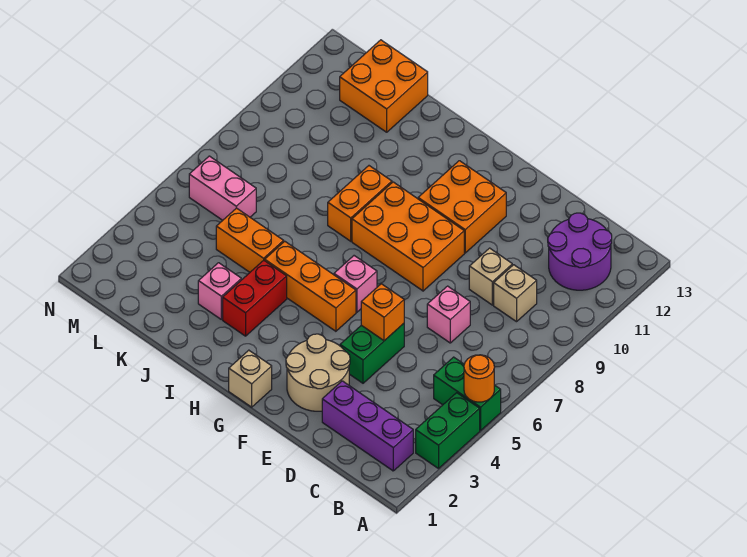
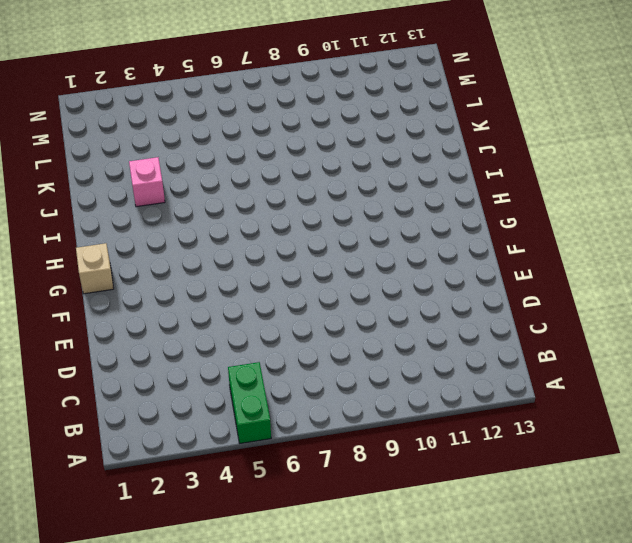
none -> green 1x2 brick [416,393,480,469]
none -> purple 1x3 brick [322,381,413,471]
none -> purple 2x2 round brick [548,213,612,290]

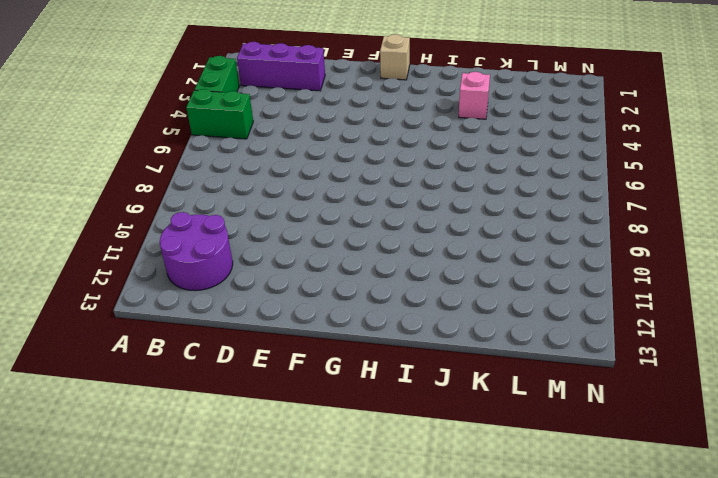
none -> tan 1x1 brick [494,265,537,322]
none -> pink 1x1 brick [427,286,470,343]
none -> tan 1x1 brick [469,248,512,305]

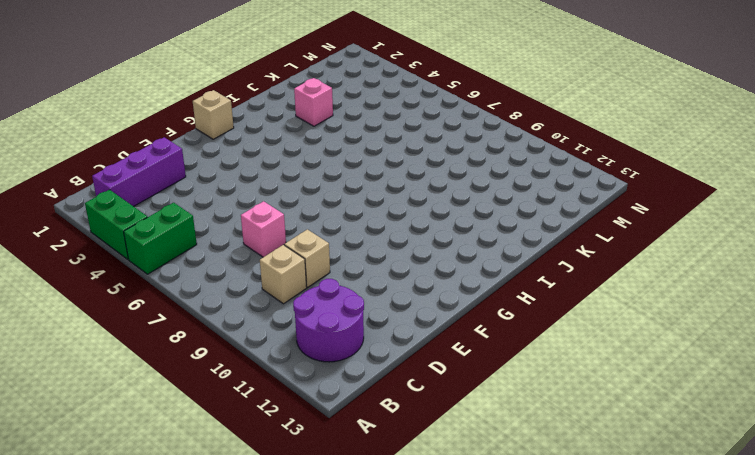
none -> tan 2x2 round brick [286,334,350,411]
none -> green 1x2 brick [340,324,404,383]
none -> orange 2x3 brick [352,182,464,291]

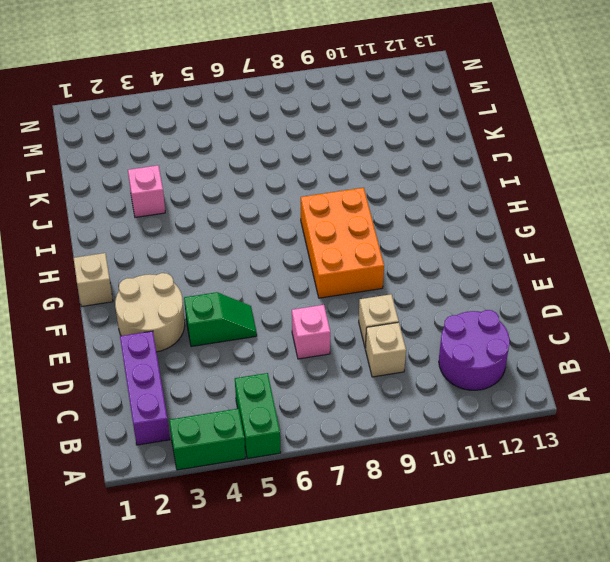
green 1x2 slope [184,292,257,347] -> green 1x2 brick [340,324,404,383]
none -> orange 2x2 brick [418,161,506,253]
none -> orange 1x3 brick [265,241,356,331]
none -> pink 1x1 brick [334,256,377,312]

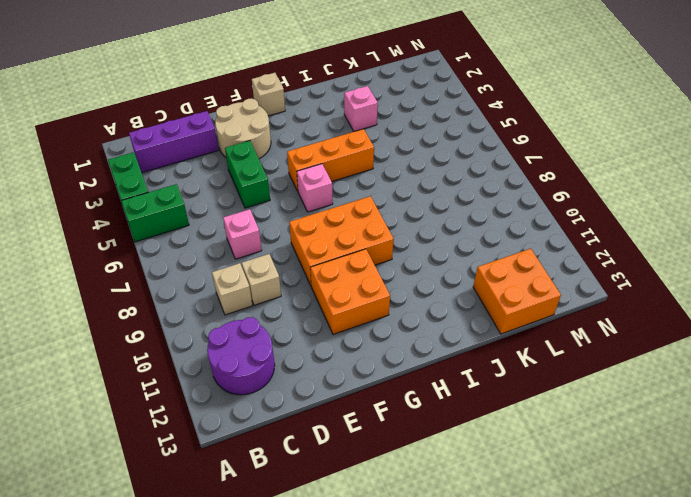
none -> red 1x2 brick [223,260,287,336]
none -> orange 1x2 brick [328,166,392,241]
none -> orange 1x2 brick [216,208,284,272]

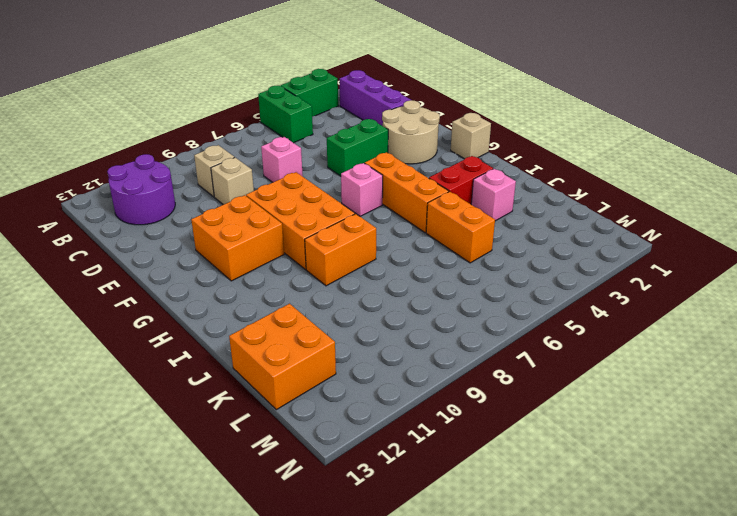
none -> pink 1x2 brick [189,156,256,220]
none -> orange 1x1 round brick [464,355,494,402]
none -> orange 1x1 brick [361,284,404,341]

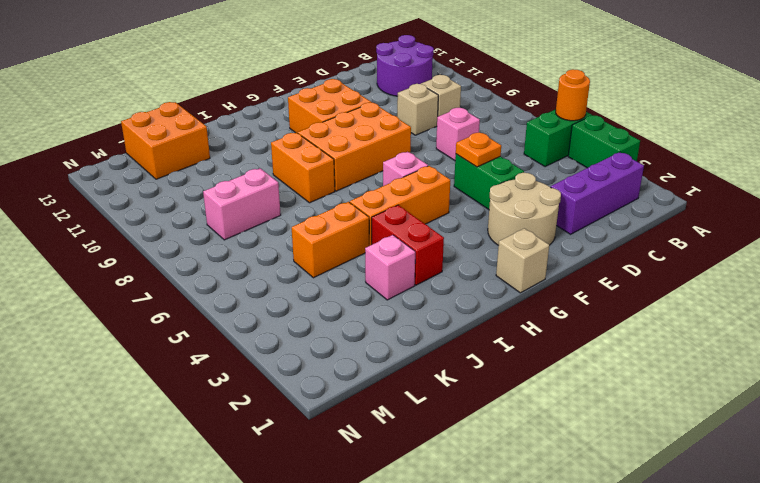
orange 1x1 plate [456,133,501,167] -> orange 1x1 brick [361,284,404,341]
pink 1x2 brick [203,168,281,240] -> pink 1x2 brick moved to [189,156,256,220]

